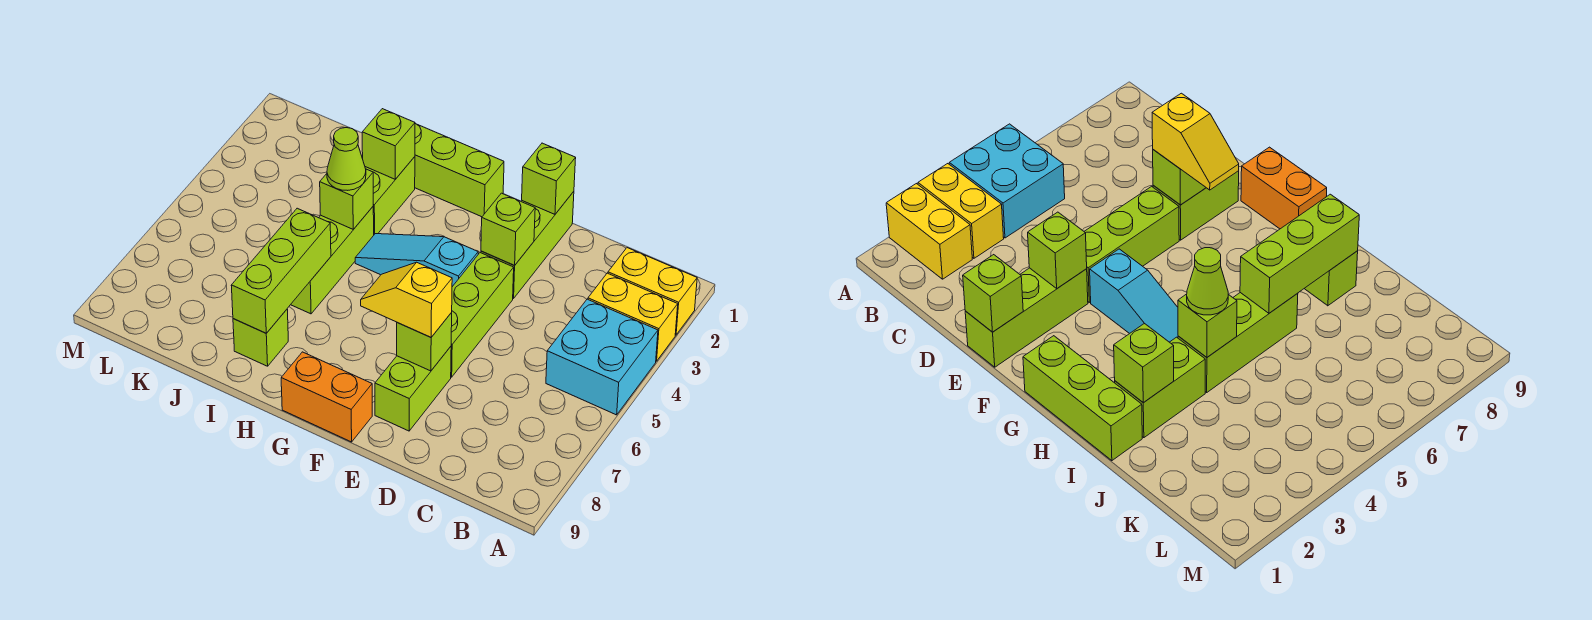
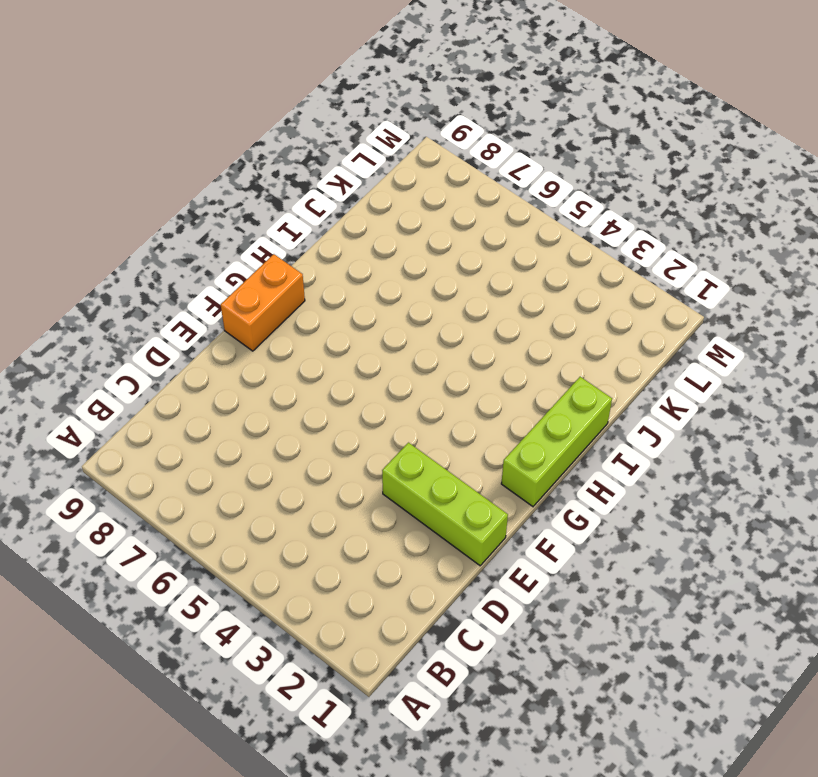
none -> yellow 1x2 brick [608,248,697,335]
none -> yellow 1x2 brick [588,273,678,361]
none -> cyan 2x2 brick [546,299,658,415]

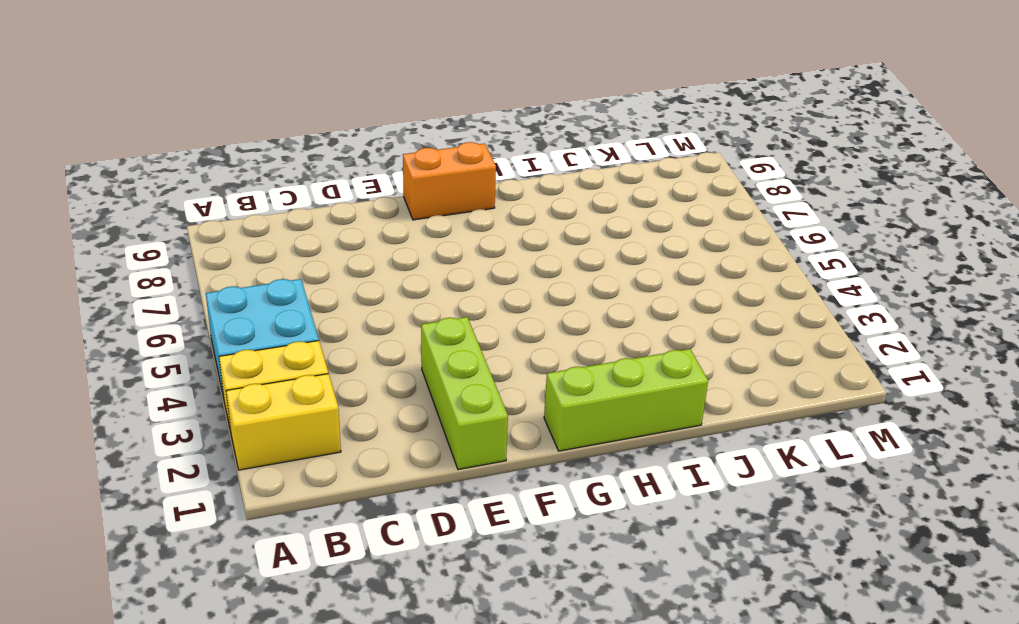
none -> lime 1x3 brick [451,253,514,377]
none -> lime 1x2 brick [375,347,451,431]
none -> cyan 1x3 slope [355,234,478,287]

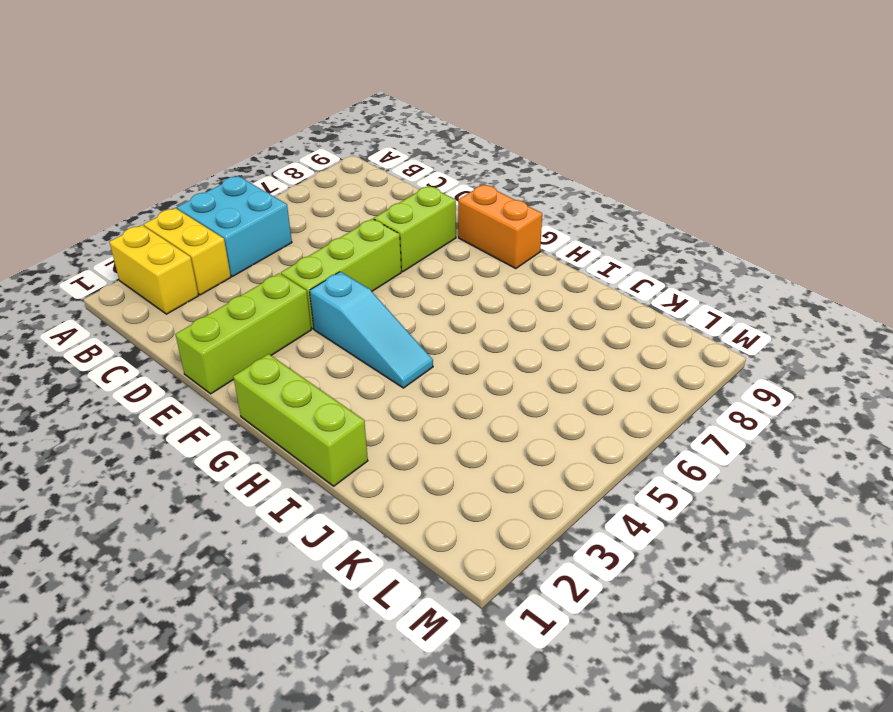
none -> lime 1x2 brick [365,157,415,234]
none -> lime 1x3 brick [291,207,374,314]
none -> lime 1x1 brick [233,309,288,366]

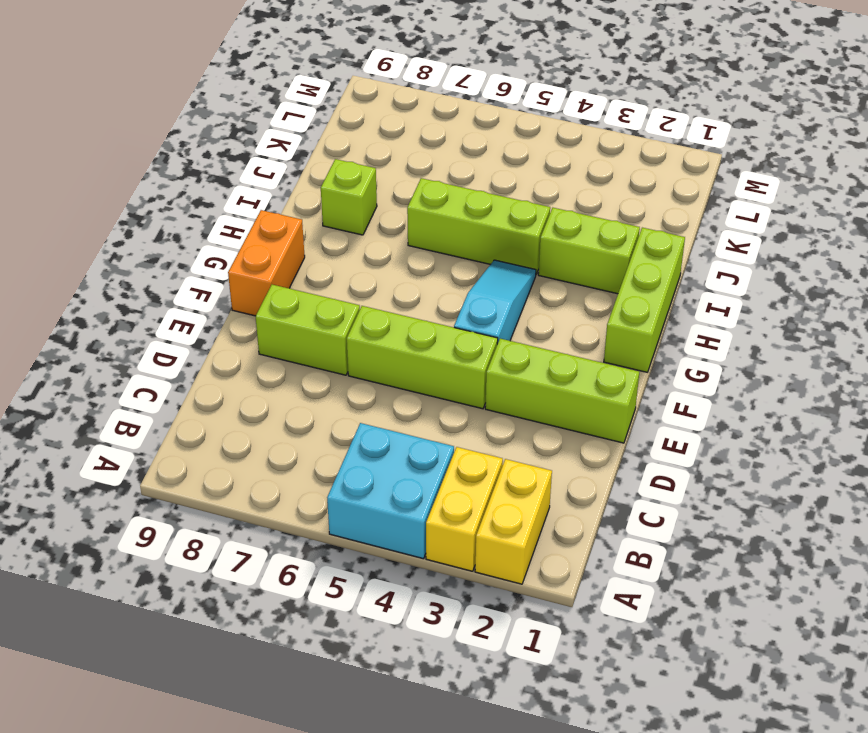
none -> lime 1x1 brick [522,143,576,214]
none -> lime 1x1 brick [481,193,535,265]
none -> lime 1x1 brick [397,313,452,371]

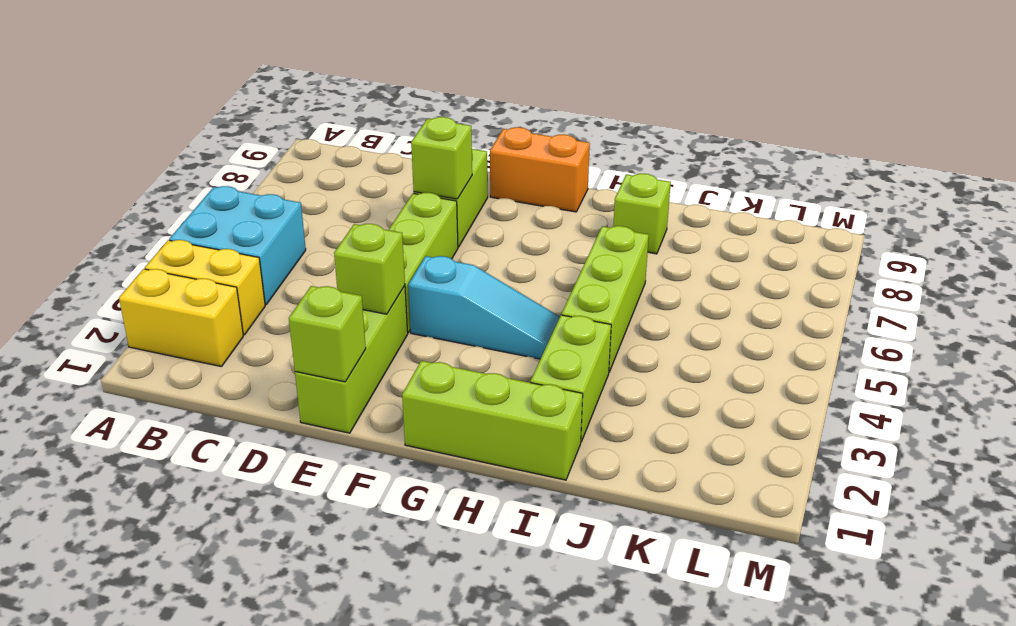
none -> lime 1x1 brick [362,109,415,179]
none -> lime 1x1 brick [320,169,373,229]
none -> lime 1x3 brick [231,208,331,333]

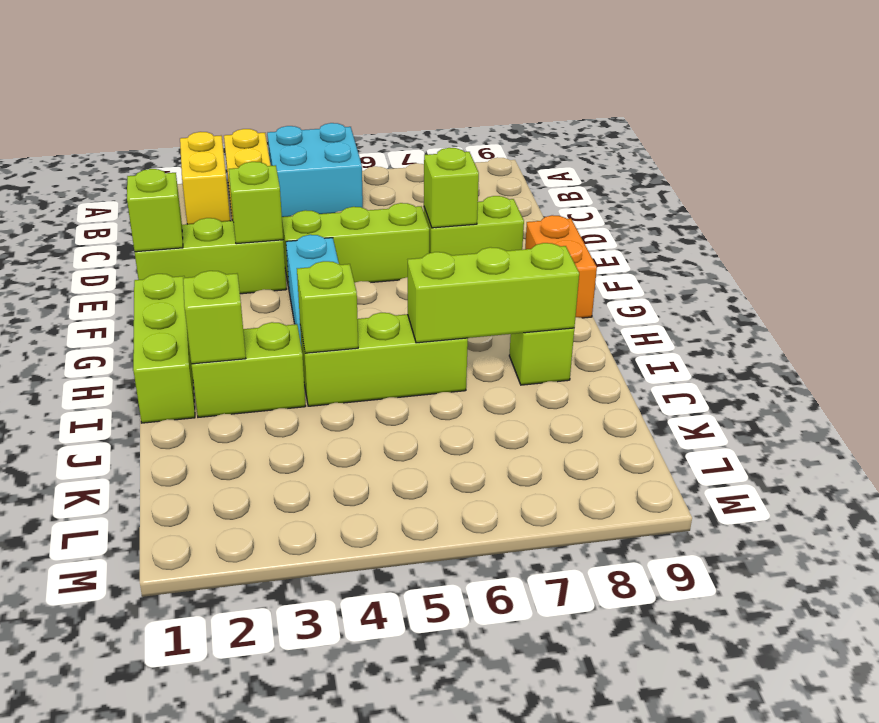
none -> yellow 1x2 slope [361,262,452,337]
none -> lime 1x1 cone [327,128,366,190]

